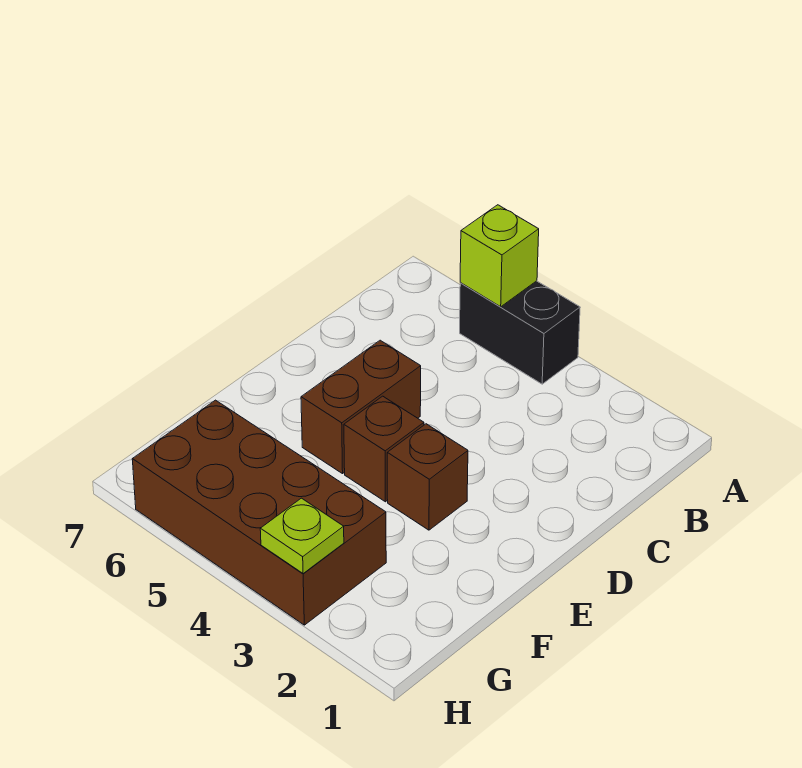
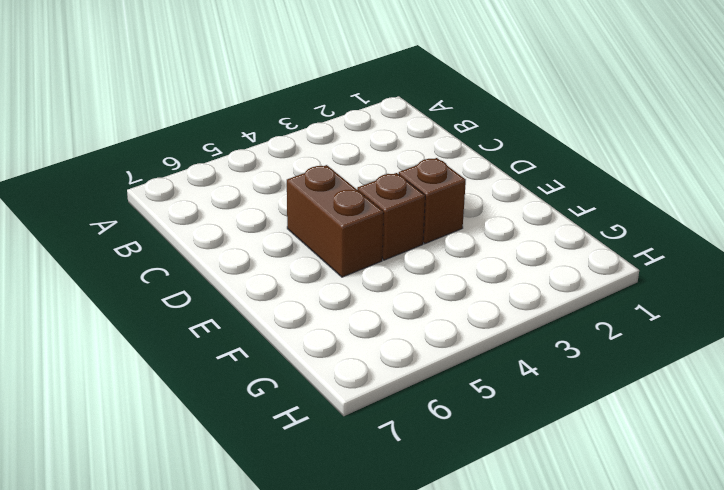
none -> black 1x2 brick [460,281,580,384]
none -> brown 2x4 brick [132,400,386,625]

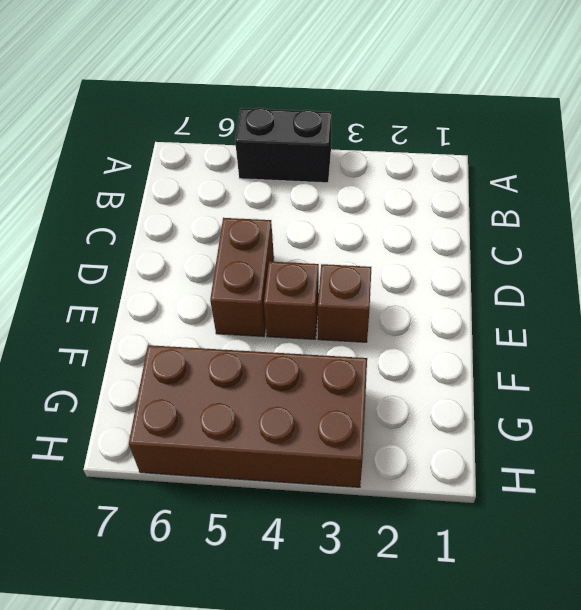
none -> lime 1x1 brick [460,205,539,307]
none -> lime 1x1 plate [260,498,344,574]

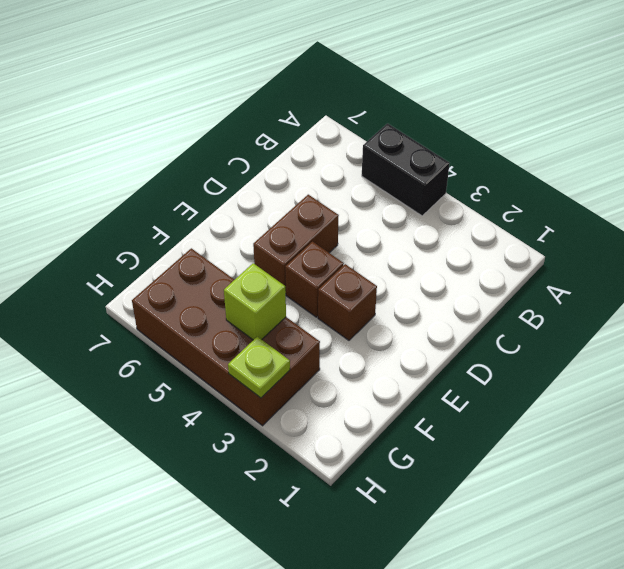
lime 1x1 brick [224,263,286,340] -> lime 1x1 brick moved to [460,205,539,307]

